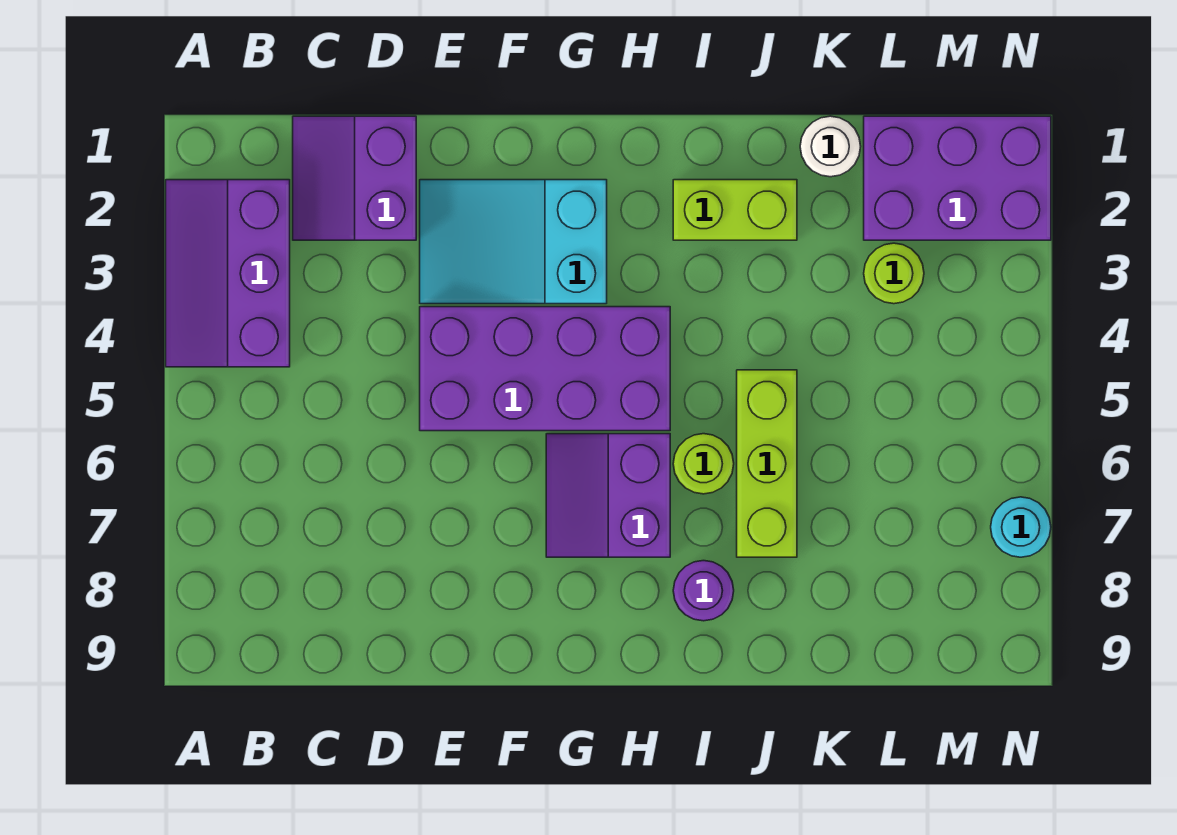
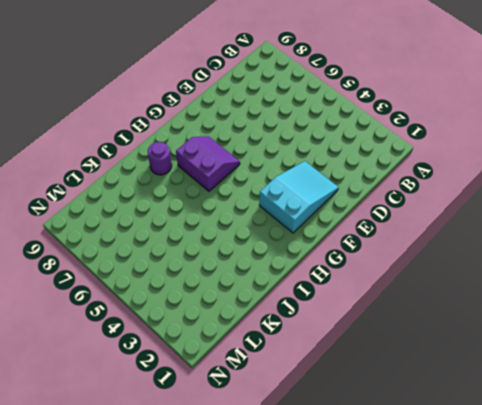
none -> purple 2x3 slope [166,180,290,367]
none -> purple 2x2 slope [293,116,416,240]
none -> purple 2x4 brick [420,307,670,431]

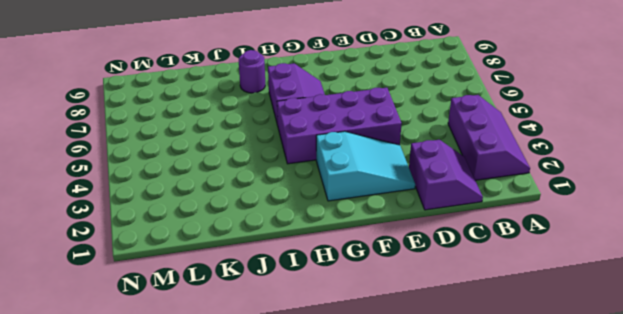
none -> lime 1x2 brick [673,180,797,240]
none -> lime 1x1 round brick [673,434,734,494]
none -> lime 1x3 brick [737,370,797,557]

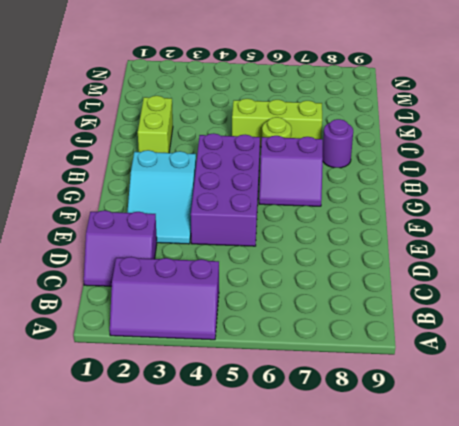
none -> white 1x1 round brick [800,116,861,177]
none -> purple 2x3 brick [864,116,1051,240]
none -> lime 1x1 round brick [864,243,924,304]

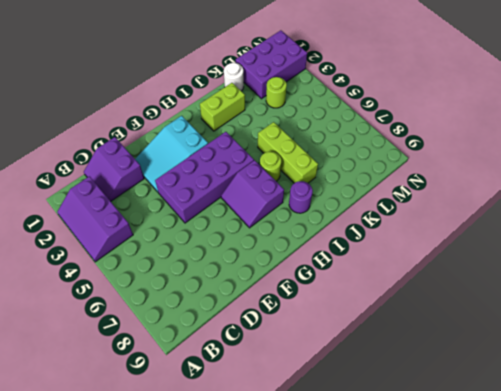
none -> cyan 1x1 round brick [991,497,1051,557]

